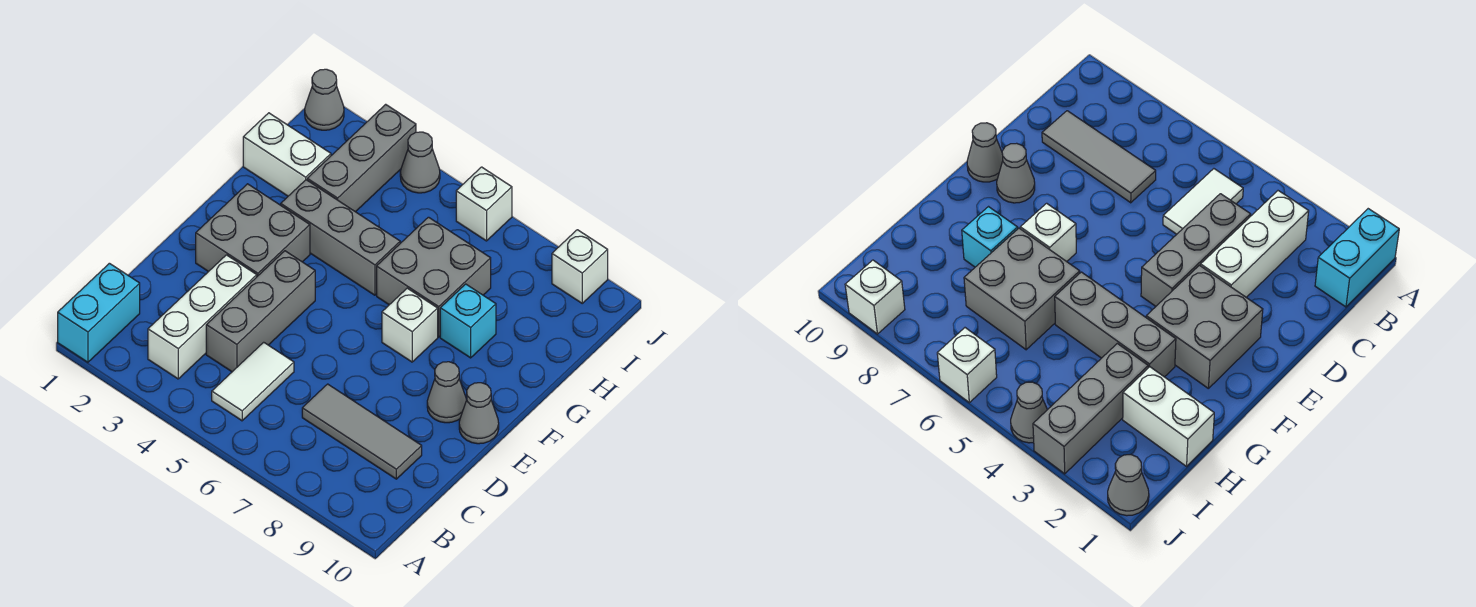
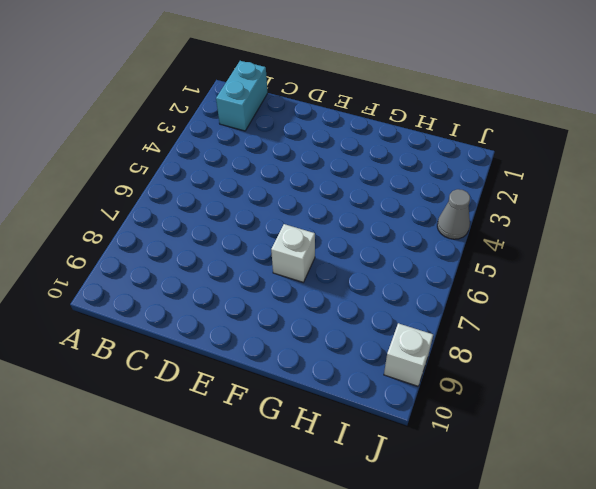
cyan 1x2 brick [216,61,268,131] -> cyan 1x2 brick turned to [58,263,140,362]
none -> white 1x3 brick [148,255,257,379]
none -> white 1x2 tile [212,342,294,421]
none -> grey 1x3 brick [206,251,315,372]

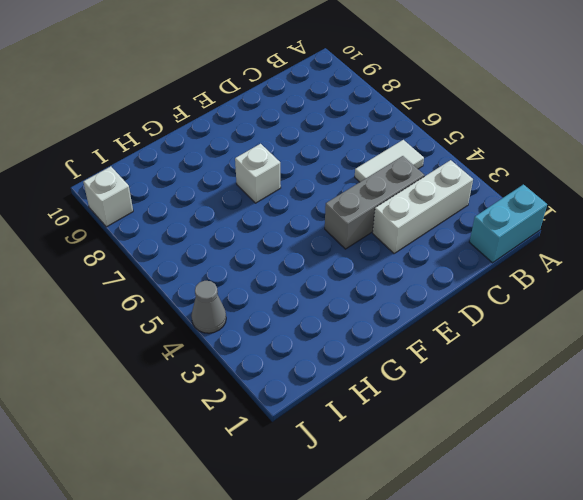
none -> grey 1x3 tile [302,384,422,479]
none -> grey 2x2 brick [196,184,310,276]
none -> grey 1x1 cone [427,362,466,423]

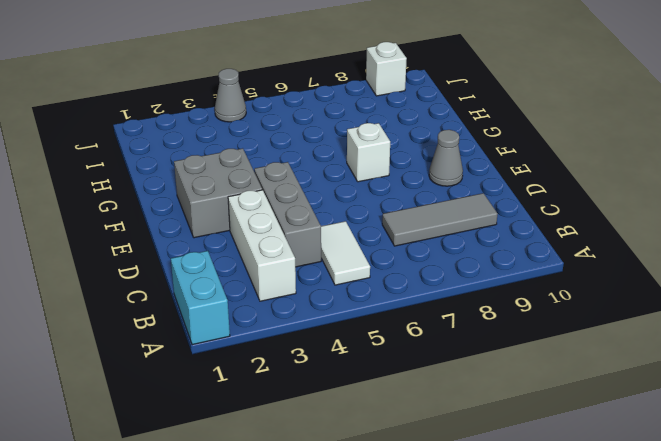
none -> grey 1x1 cone [459,383,499,444]
none -> grey 1x3 brick [281,180,400,295]
none -> grey 2x2 brick [377,217,491,337]

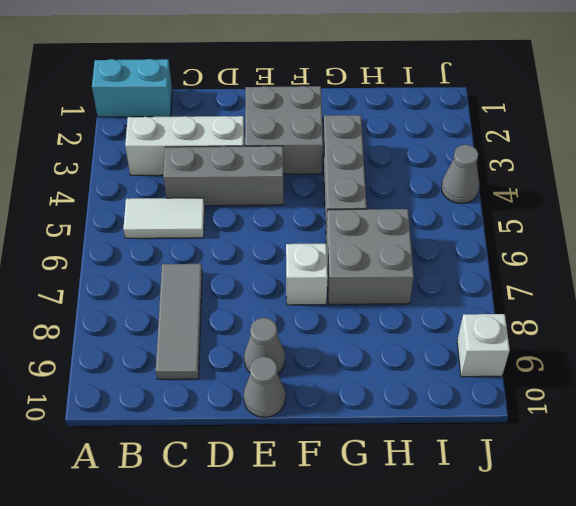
none -> cyan 1x1 brick [440,284,496,358]
none -> white 1x2 brick [243,113,331,196]
none -> grey 1x3 brick [307,104,416,212]

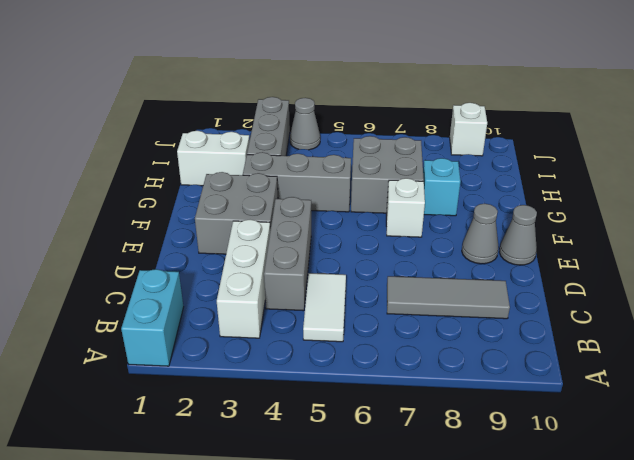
none -> grey 1x1 cone [305,69,344,130]
none -> white 1x1 brick [456,167,512,241]

